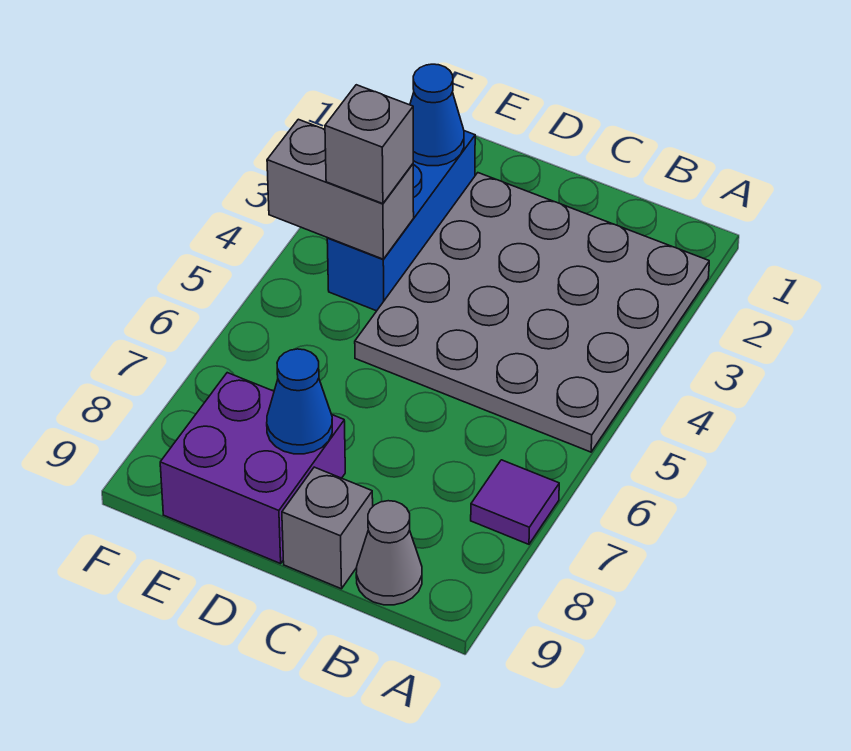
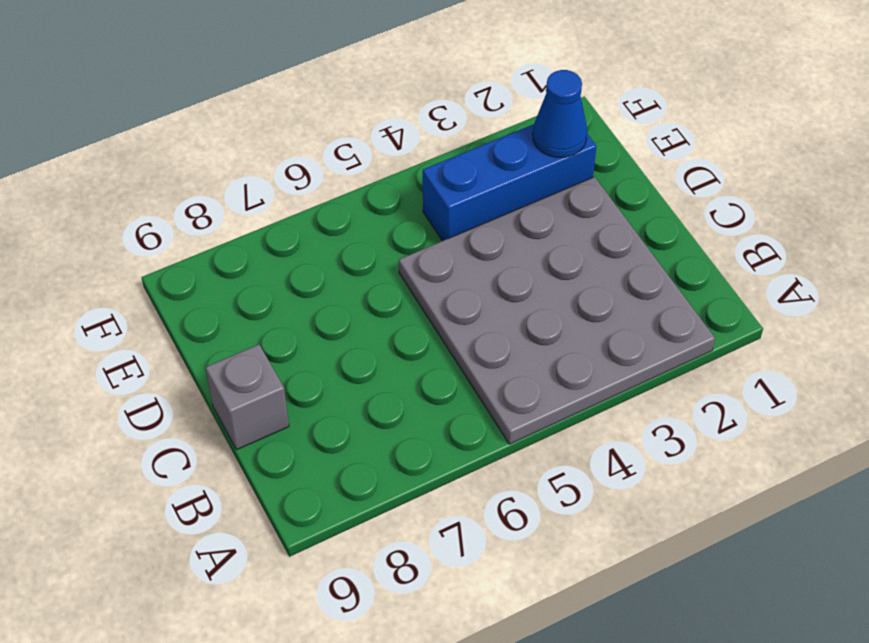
none -> purple 1x1 tile [471,460,559,544]
none -> grey 1x1 cone [356,501,422,605]

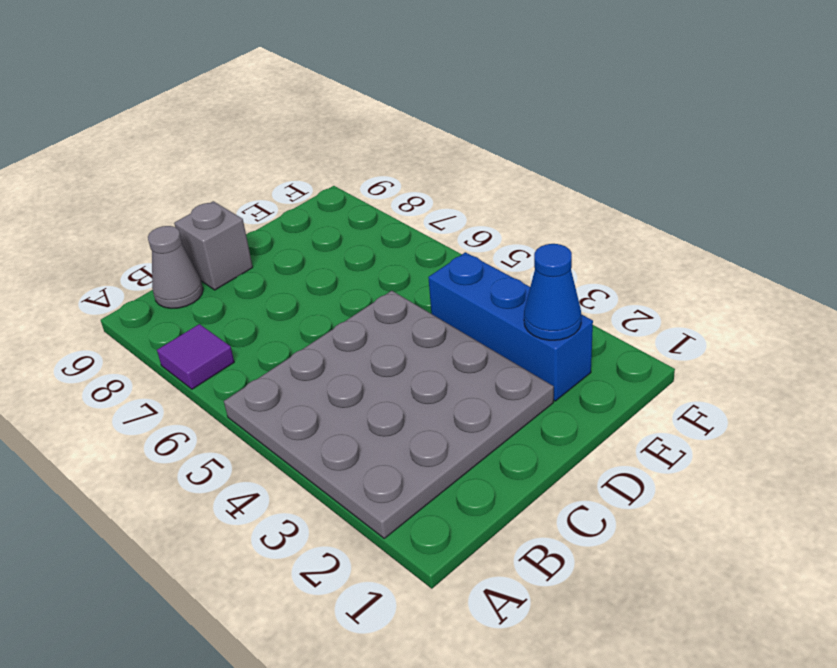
none -> purple 2x2 brick [160,373,345,564]
none -> blue 1x1 cone [267,349,332,454]

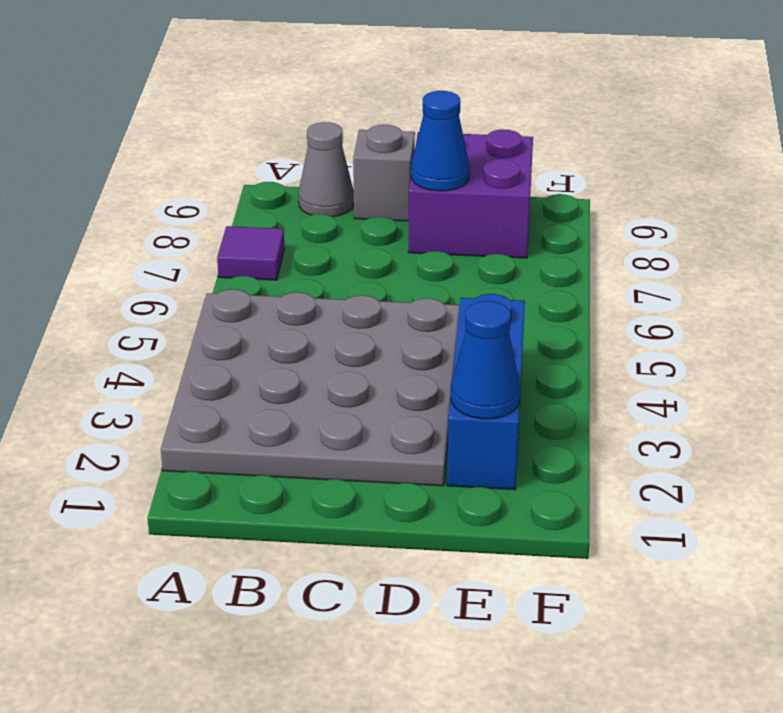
none -> grey 1x2 brick [267,119,414,259]
none -> grey 1x1 brick [325,85,413,204]

